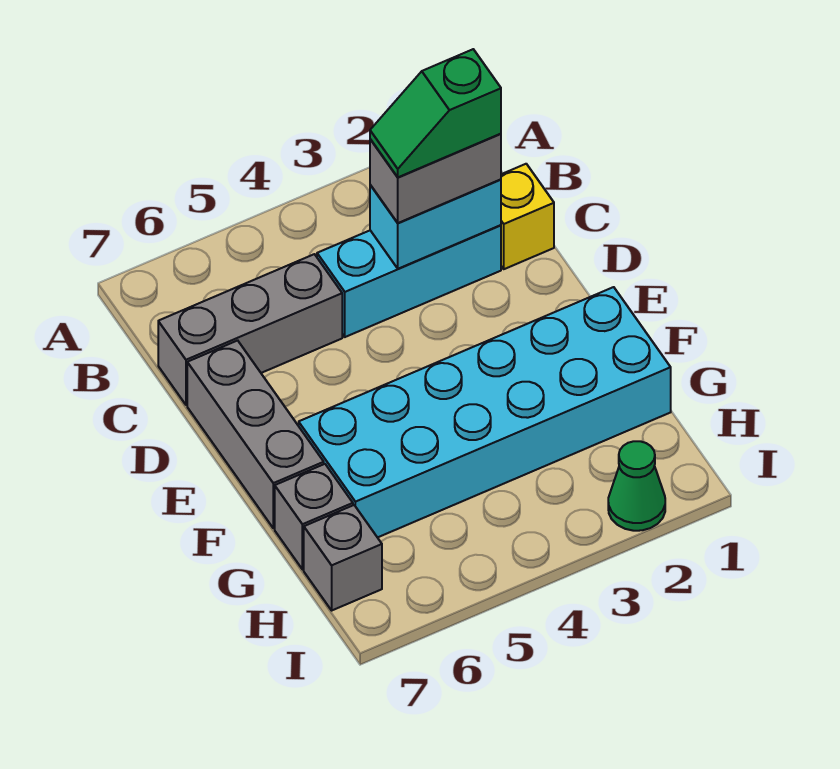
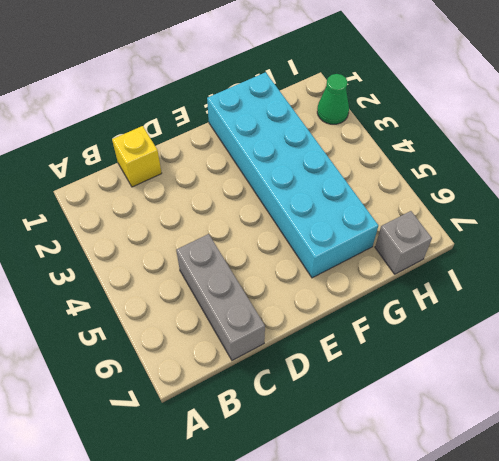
none -> cyan 1x3 brick [317,225,501,337]
none -> grey 1x3 brick [187,340,324,528]

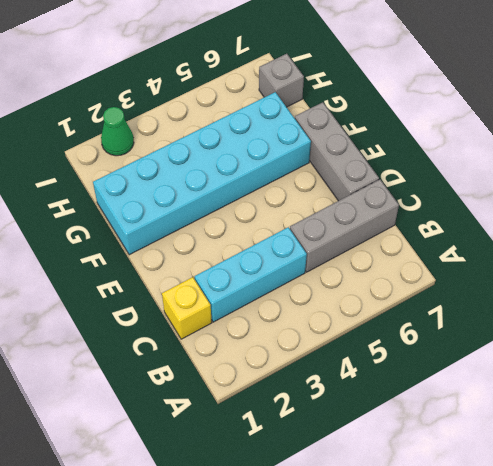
none -> grey 1x1 brick [275,464,353,569]
none -> cyan 1x2 brick [370,179,501,269]

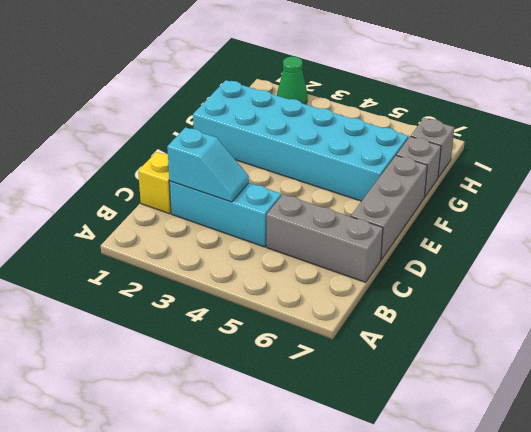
cyan 1x2 slope [167,127,249,202] -> cyan 1x2 brick [370,179,501,269]
none -> grey 1x2 brick [370,134,501,223]
none -> green 1x2 slope [370,49,501,177]

